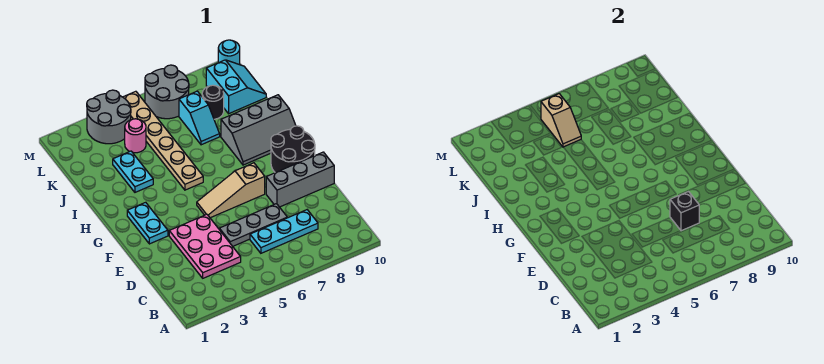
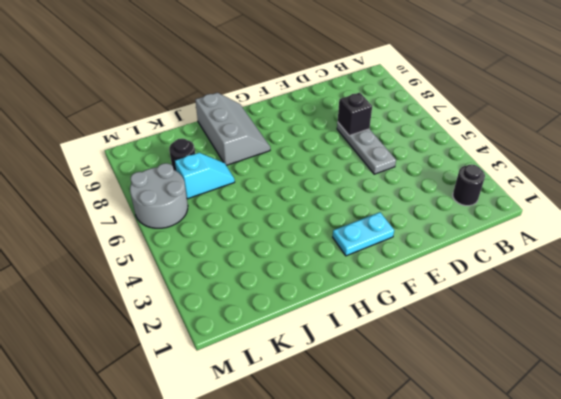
black 1x1 round brick [453,164,485,206] -> none
none -> pink 2x3 plate [169,214,241,278]
none -> cyan 1x3 plate [250,210,318,253]
none -> grey 1x3 brick [266,152,334,207]

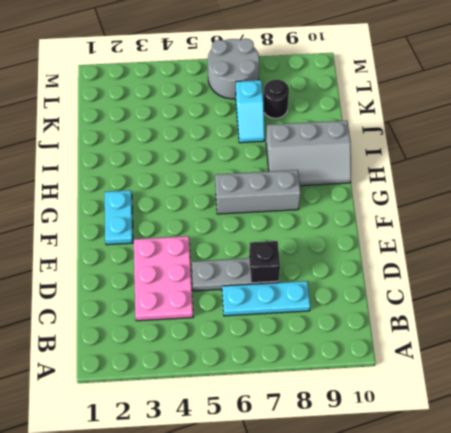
grey 1x3 brick [215,170,301,214] -> grey 1x3 brick moved to [266,152,334,207]
none -> tan 1x3 slope [197,163,265,218]
none -> black 2x2 round brick [271,126,315,173]
none -> tan 1x6 plate [123,91,203,190]

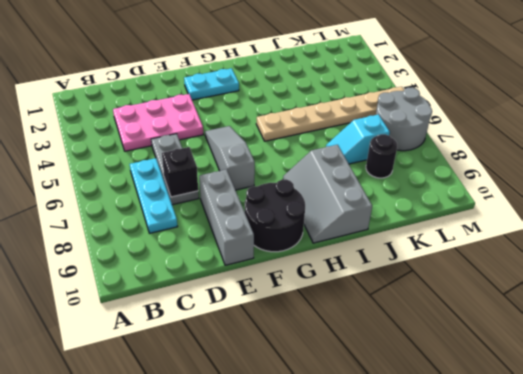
grey 1x3 slope [205,126,255,190] -> tan 1x3 slope [197,163,265,218]
none -> cyan 1x2 plate [113,151,153,192]
none -> pink 1x1 round brick [125,119,146,153]
none -> cyan 2x2 slope [206,60,266,114]

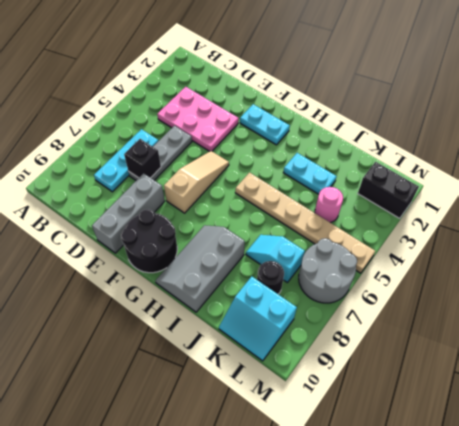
black 1x2 brick [358,162,419,218] -> none
none -> grey 2x2 round brick [87,90,131,144]
none -> cyan 1x1 round brick [218,40,240,65]
none -> tan 1x2 slope [541,94,581,147]

